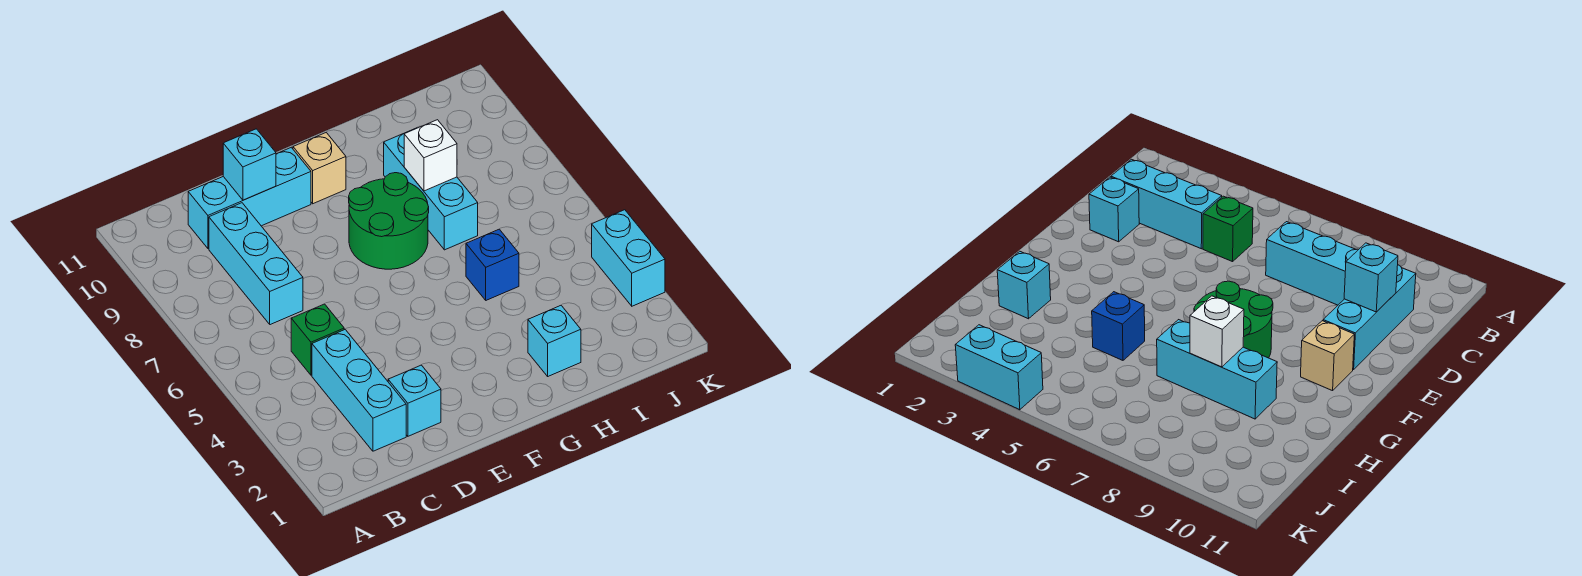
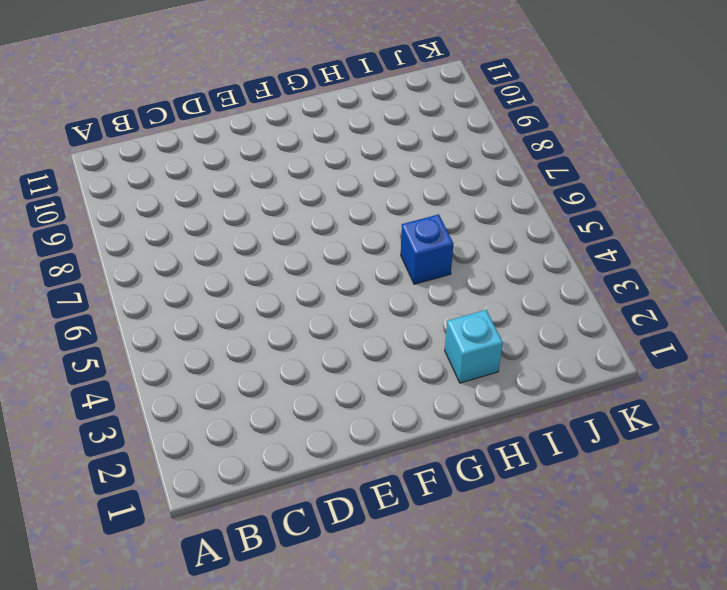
none -> cyan 1x3 brick [312,330,406,451]
none -> green 1x1 brick [291,304,344,375]
none -> cyan 1x3 brick [209,203,303,325]

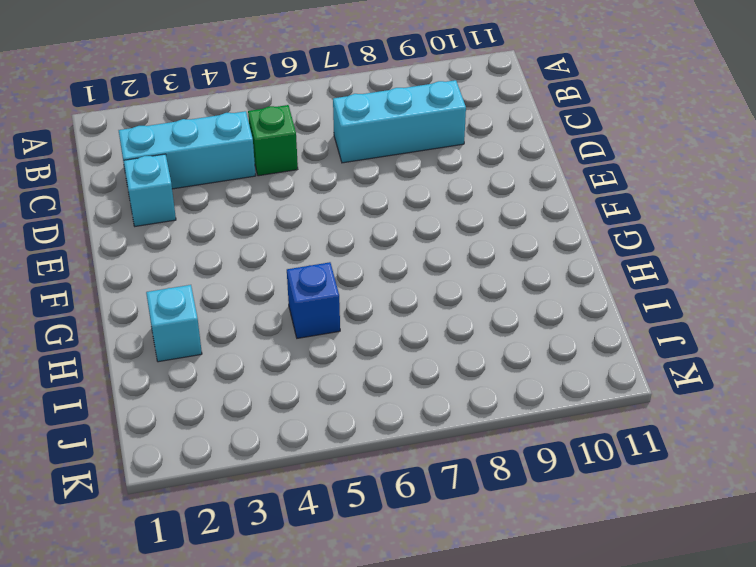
none -> cyan 1x3 brick [188,147,311,249]
none -> green 2x2 round brick [349,173,429,269]
none -> tan 1x1 brick [293,133,346,204]

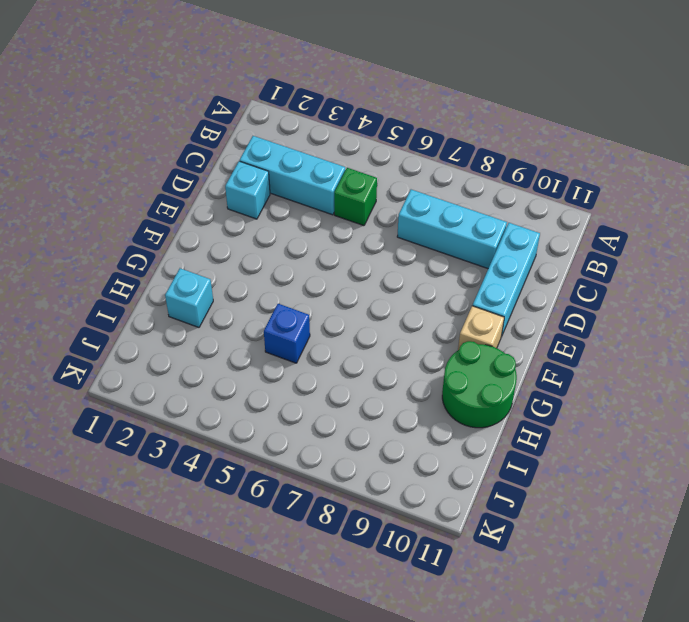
green 2x2 round brick [442,341,517,428] -> green 2x2 round brick moved to [349,173,429,269]
none -> cyan 1x3 brick [384,128,478,250]
none -> cyan 1x2 brick [592,210,665,306]
none -> cyan 1x1 brick [223,129,276,200]

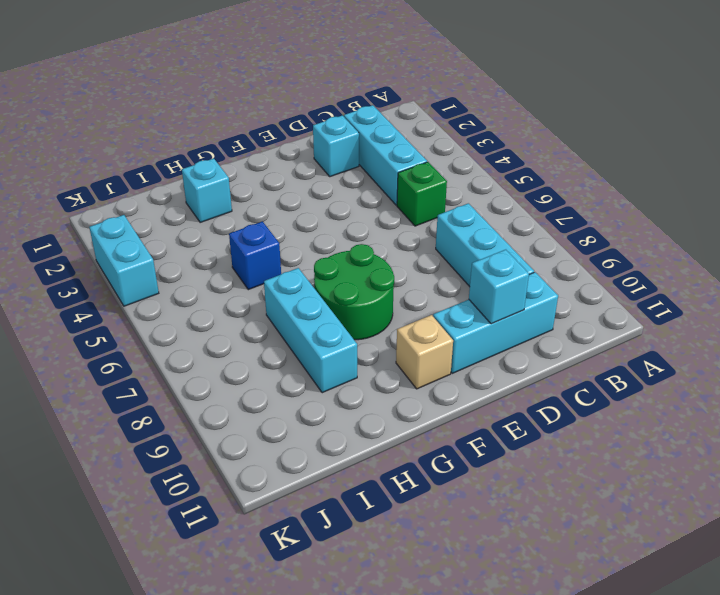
none -> white 1x1 brick [404,120,457,191]

